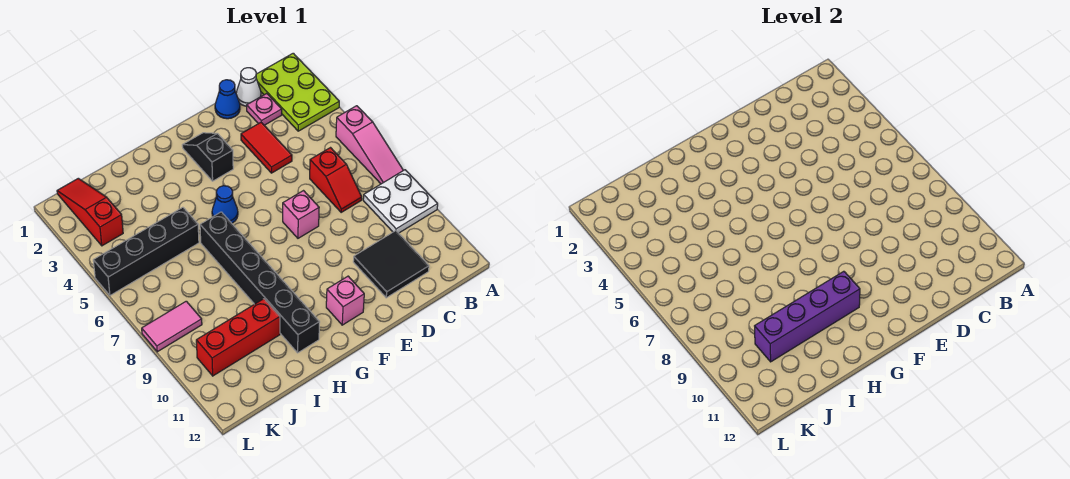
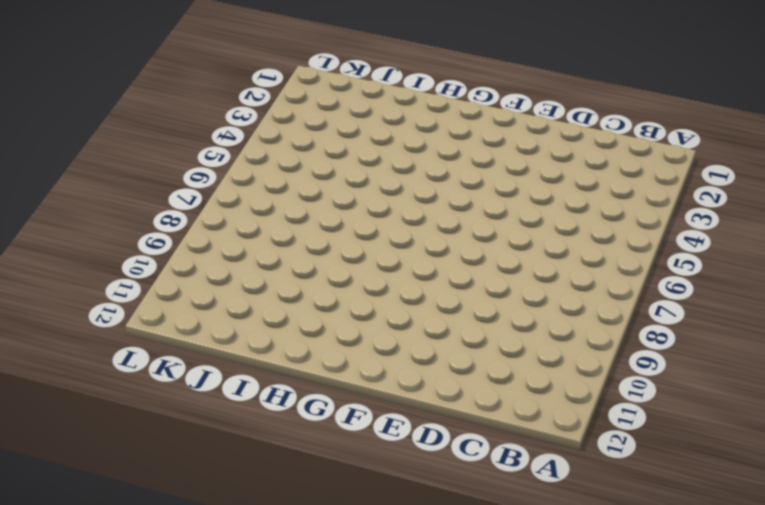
none -> lime 2x3 plate [256,53,339,131]
none -> pink 1x3 slope [336,106,403,184]
none -> white 2x2 plate [363,170,438,233]

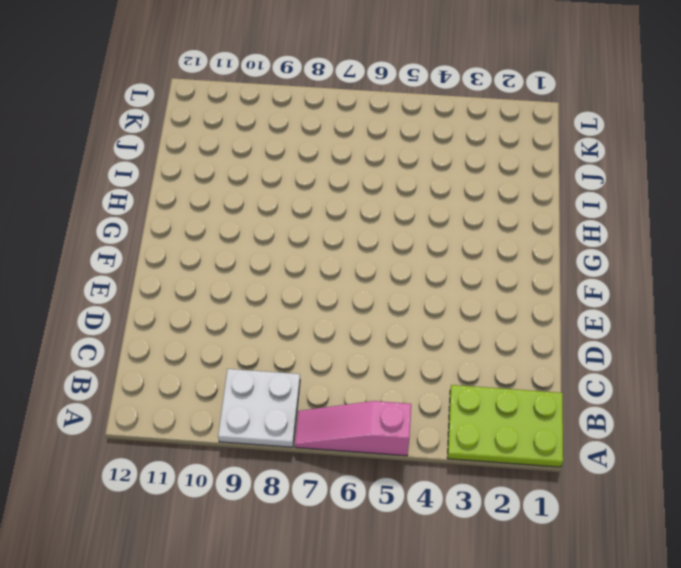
none -> white 1x1 cone [236,68,261,106]
none -> pink 1x1 plate [247,93,282,125]
none -> red 1x2 slope [310,148,362,212]

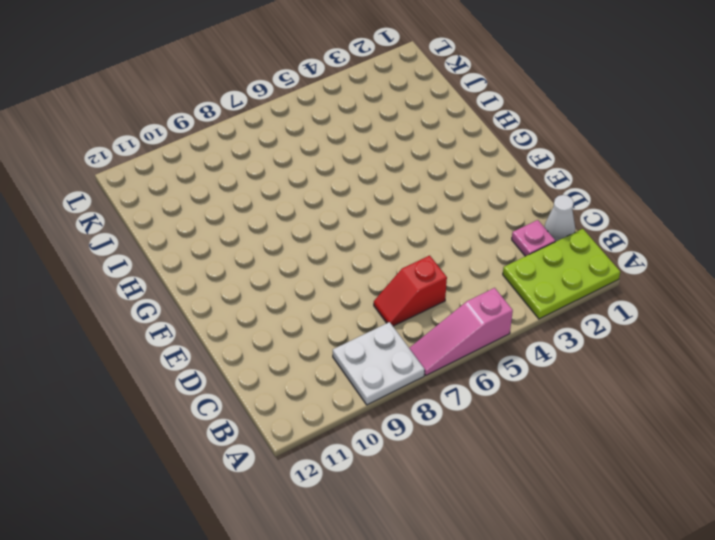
none -> black 2x2 tile [353,231,429,298]
none -> blue 1x1 cone [215,80,240,119]
none -> red 1x2 tile [241,122,292,173]

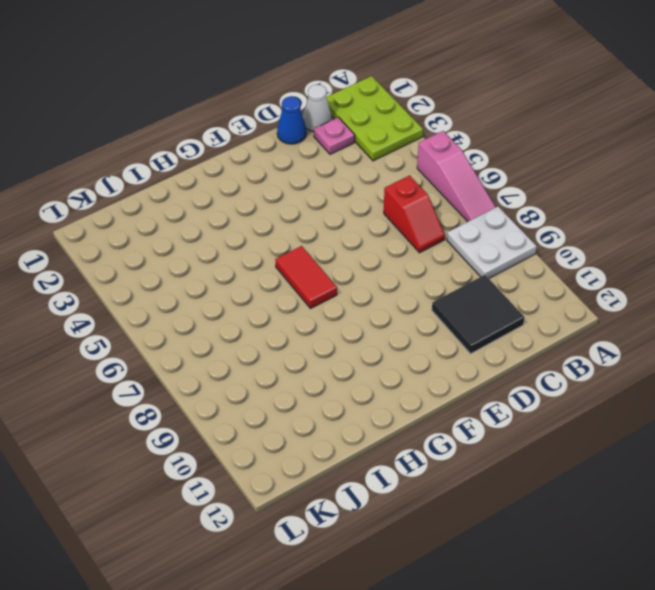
red 1x2 tile [275,246,337,309] -> red 1x2 tile moved to [241,122,292,173]
none -> pink 1x1 brick [283,191,319,238]
none -> black 1x2 slope [182,133,233,181]
none -> pink 1x1 brick [326,276,364,325]

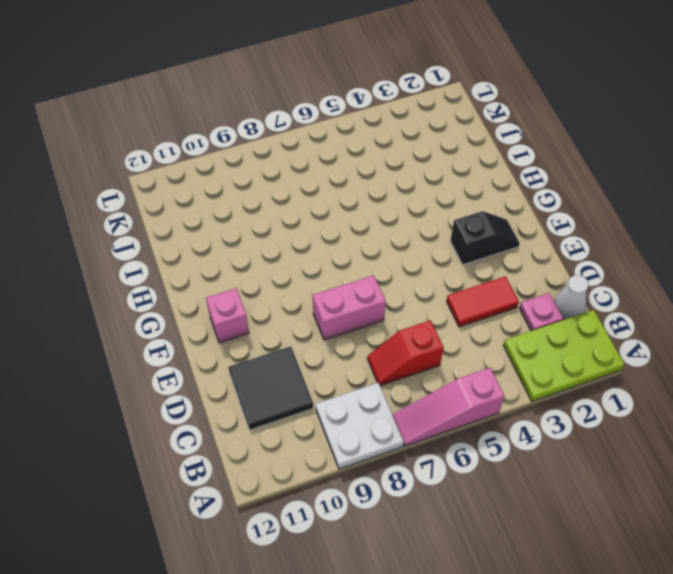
pink 1x2 brick [313,275,386,340] -> pink 1x1 brick [283,191,319,238]
none -> blue 1x1 cone [215,80,240,119]
none -> blue 1x1 cone [212,186,238,223]
none -> black 1x6 brick [200,212,320,353]

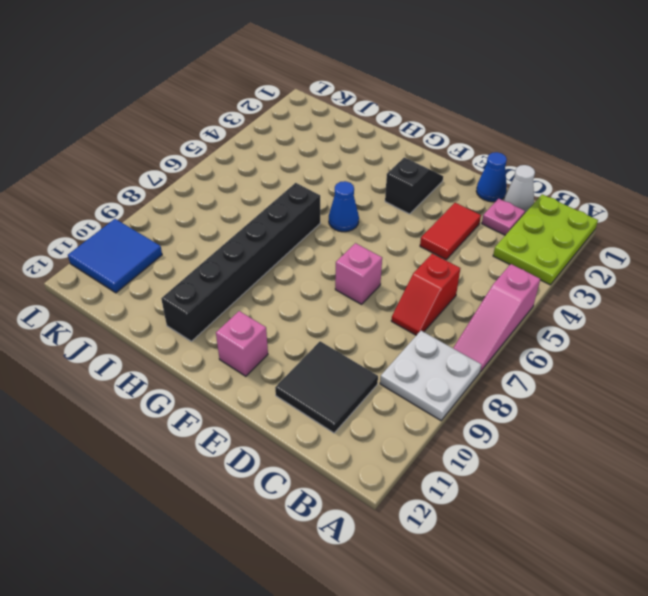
blue 2x2 tile [68,219,162,293] -> red 1x3 brick [196,299,280,376]
none -> black 1x4 brick [93,207,199,295]
none -> red 1x3 slope [57,178,123,246]
none -> pink 1x2 tile [142,301,202,352]

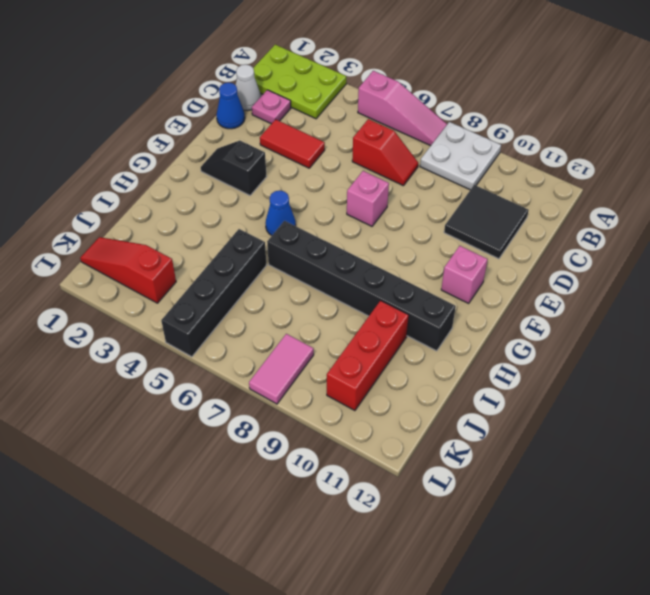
none -> purple 1x4 brick [755,271,860,362]

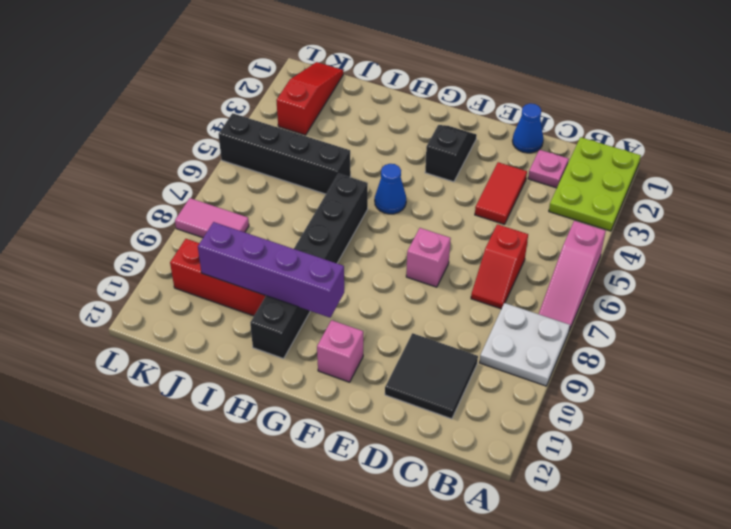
none -> white 1x1 cone [236,68,261,106]

